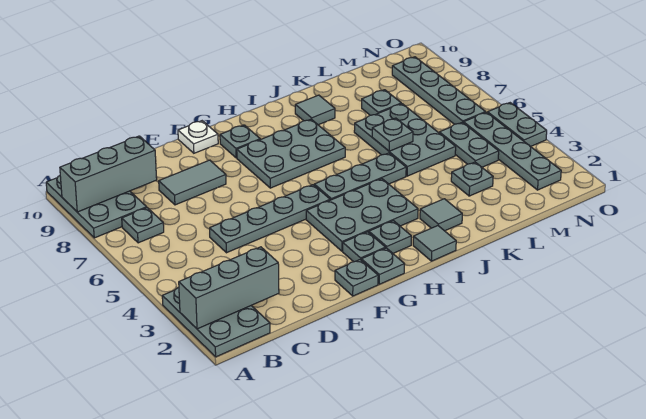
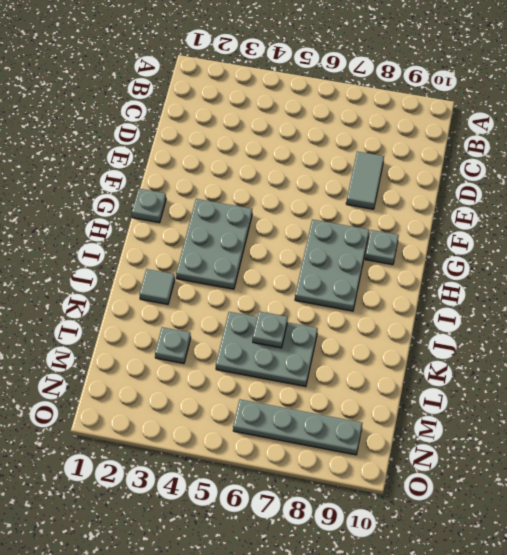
none -> grey 2x3 plate [162,287,270,357]
none -> grey 2x3 plate [46,176,147,238]
none -> grey 1x1 plate [122,208,164,243]

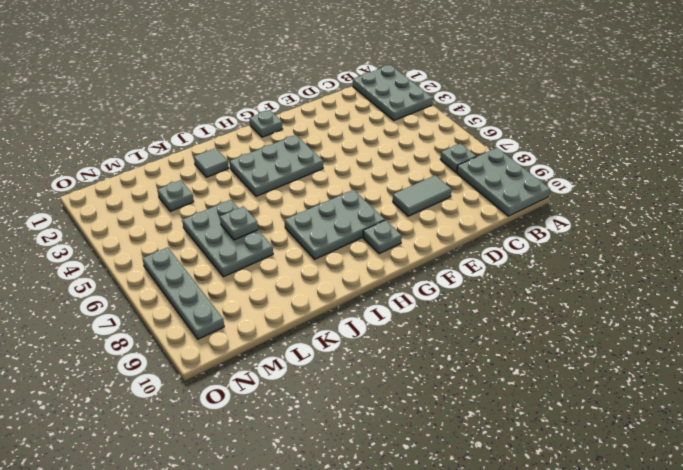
none -> grey 1x4 plate [210,185,330,253]
none -> grey 1x1 plate [335,260,378,296]
none -> white 1x1 plate [178,121,218,153]

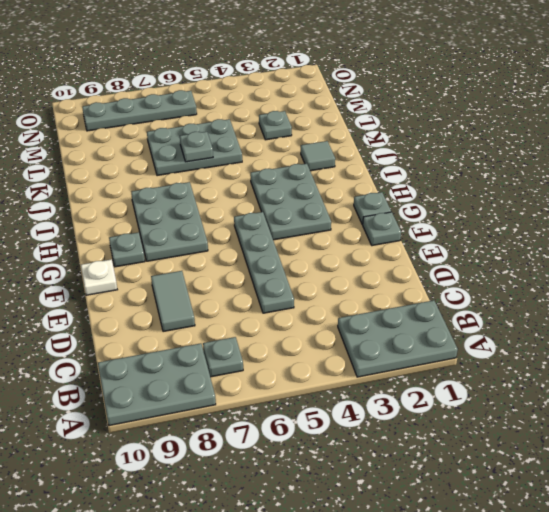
none -> grey 1x1 plate [343,232,385,262]
none -> grey 1x1 plate [369,221,411,253]
none -> grey 1x3 plate [314,153,406,200]

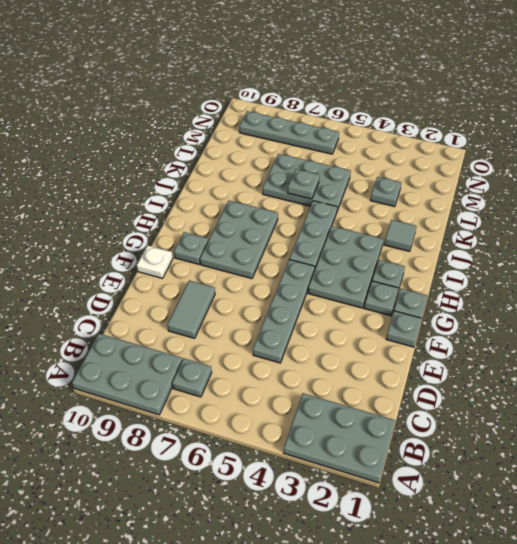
none -> grey 1x1 tile [413,226,456,261]
none -> grey 1x1 tile [295,95,335,125]
none -> grey 1x1 plate [362,90,401,115]

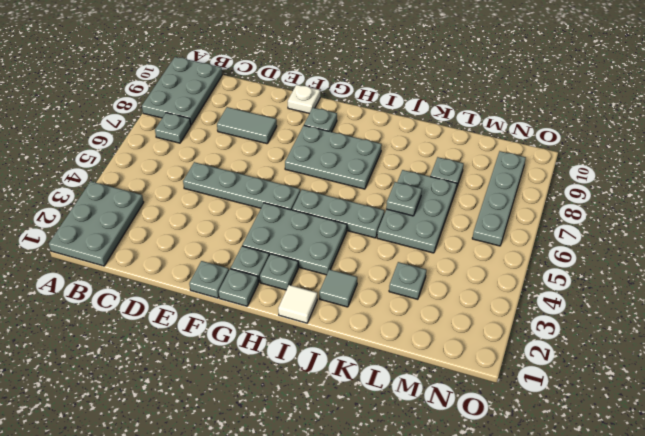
white 1x1 tile [278,285,317,323] -> grey 1x1 tile [413,226,456,261]
none -> grey 1x1 tile [295,95,335,125]
none -> grey 1x2 plate [439,122,499,167]
none -> grey 1x4 plate [464,112,561,190]

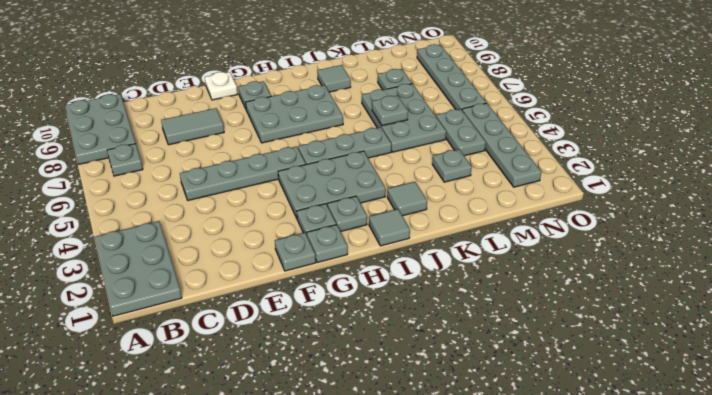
none -> grey 1x2 plate [488,103,547,147]
none -> grey 1x3 brick [179,247,279,329]
none -> grey 1x3 brick [60,136,157,212]

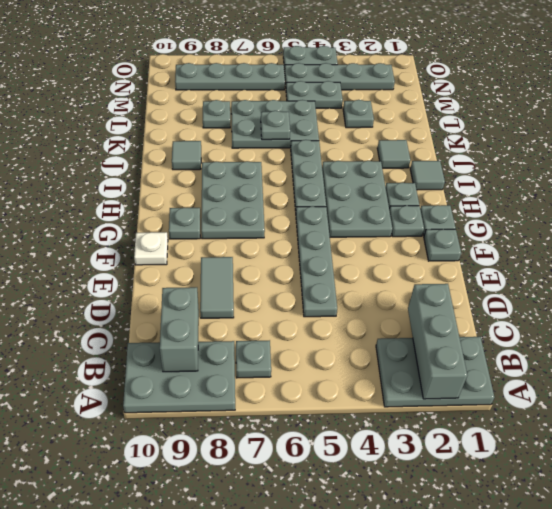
grey 1x2 brick [160,287,199,372] -> grey 1x3 brick [60,136,157,212]

